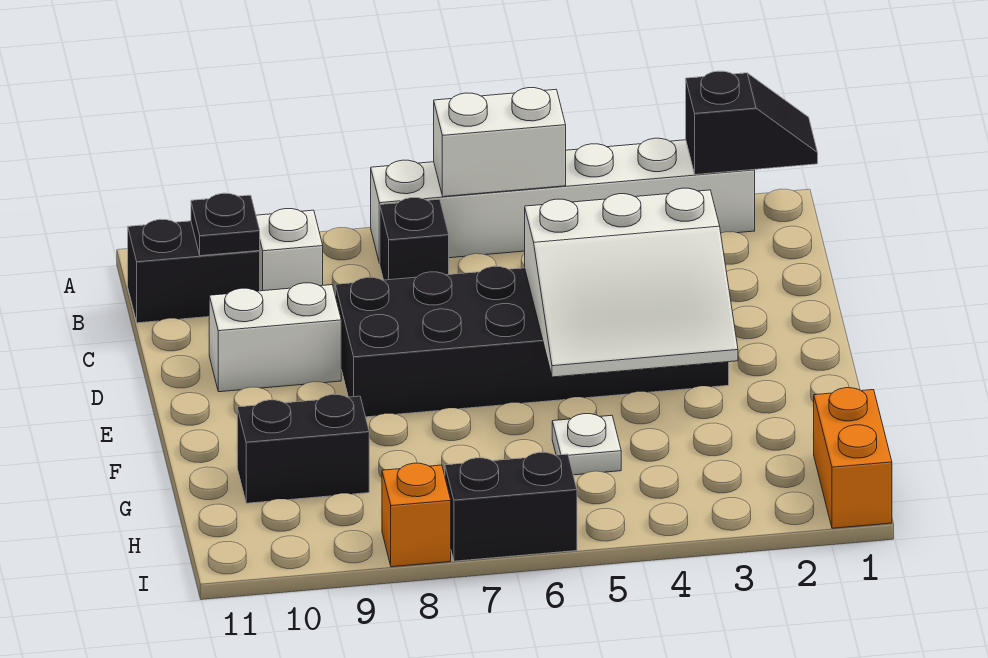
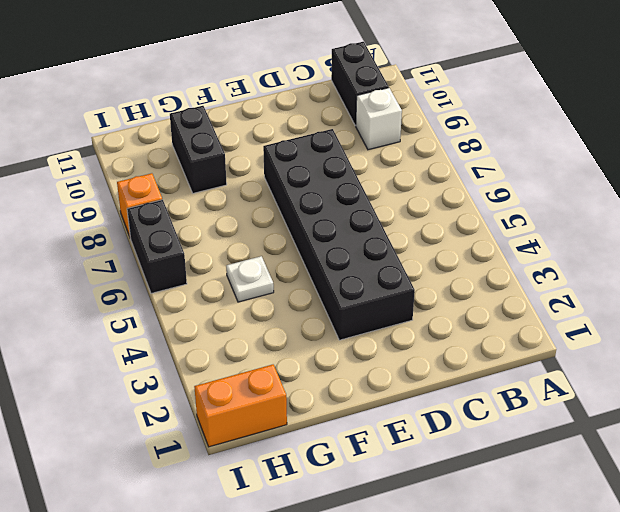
none -> white 1x6 brick [371,138,755,263]
none -> black 1x1 brick [380,198,449,280]
none -> white 1x2 brick [209,283,341,392]

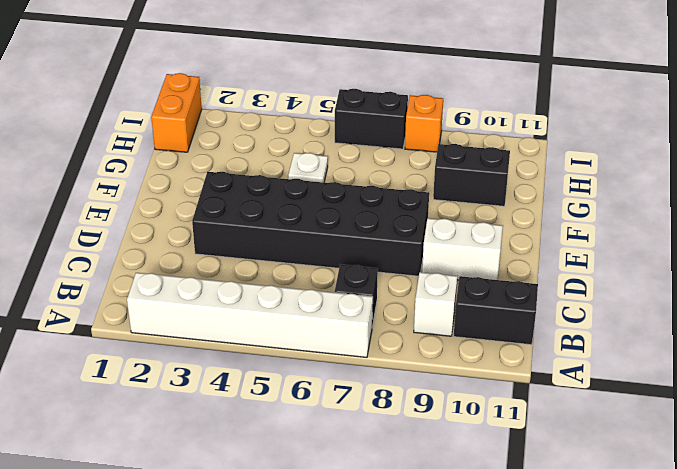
none -> black 1x2 slope [686,71,818,175]
none -> white 1x2 brick [434,88,566,197]
none -> black 1x1 plate [191,193,260,256]

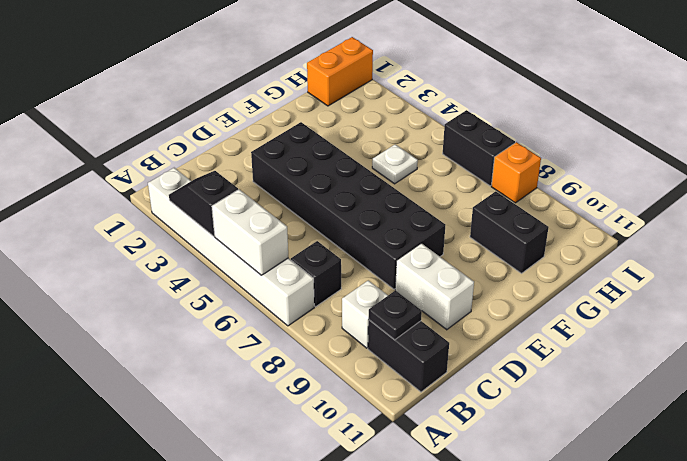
black 1x2 slope [169,171,238,236] -> black 1x2 slope moved to [686,71,818,175]
none -> white 3x3 slope [525,188,738,377]

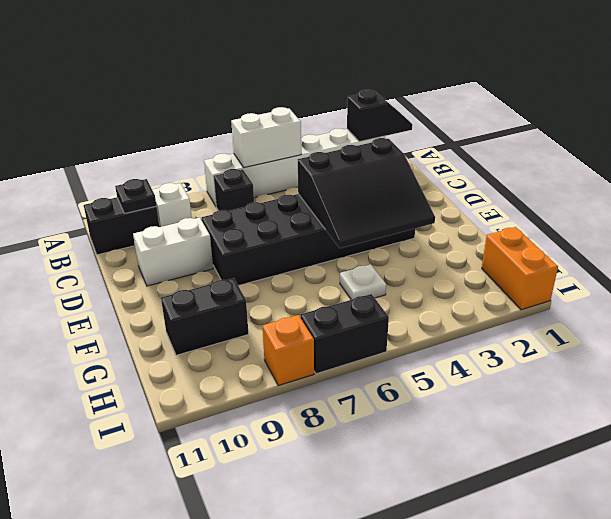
black 3x3 slope [298,138,435,248] -> white 3x3 slope [525,188,738,377]

